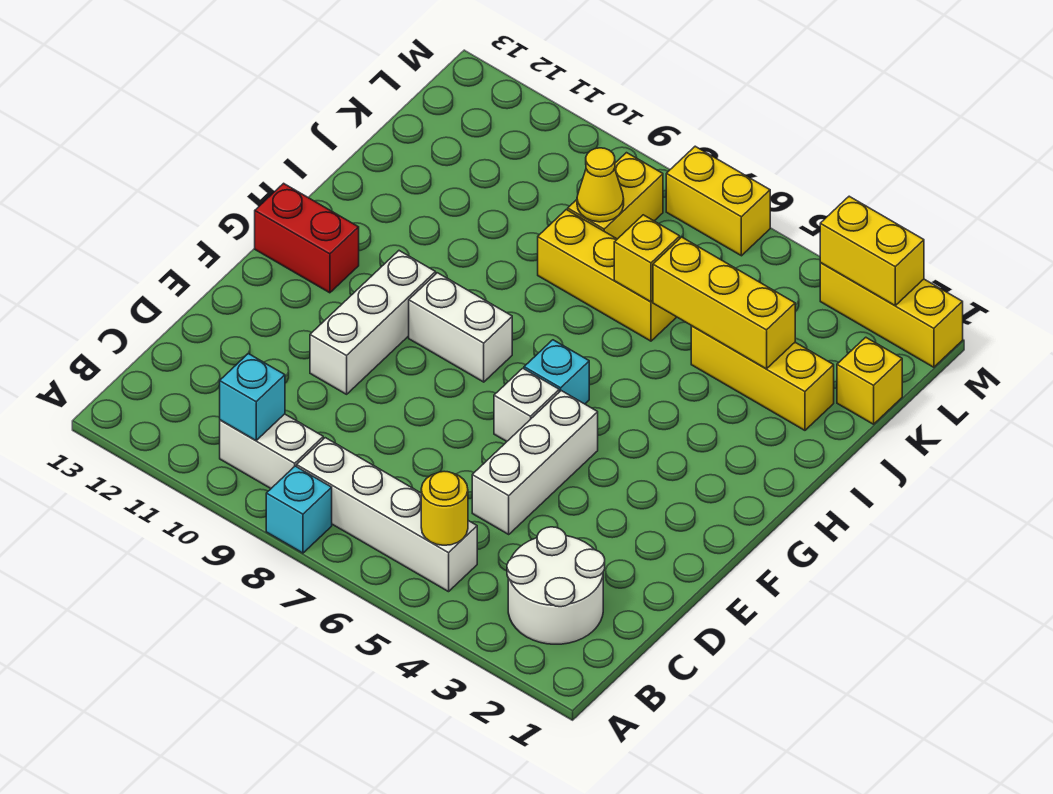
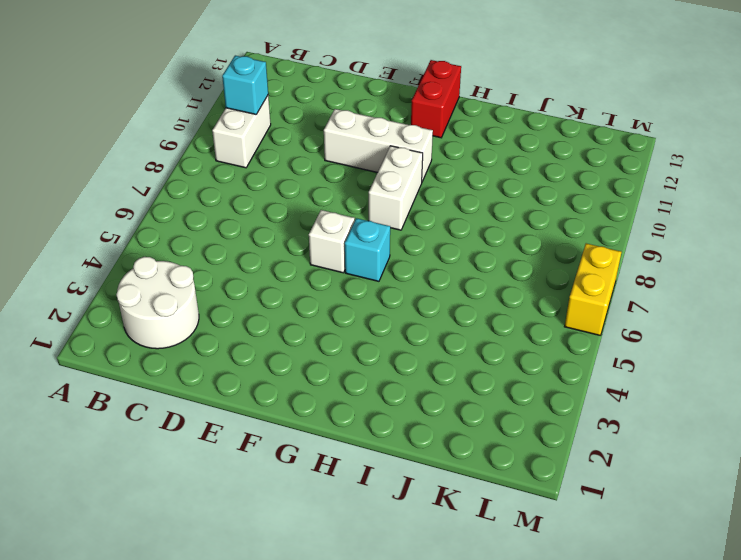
none -> cyan 1x1 brick [266,466,332,553]
none -> white 1x4 brick [297,438,477,592]
none -> white 1x3 brick [472,391,598,534]

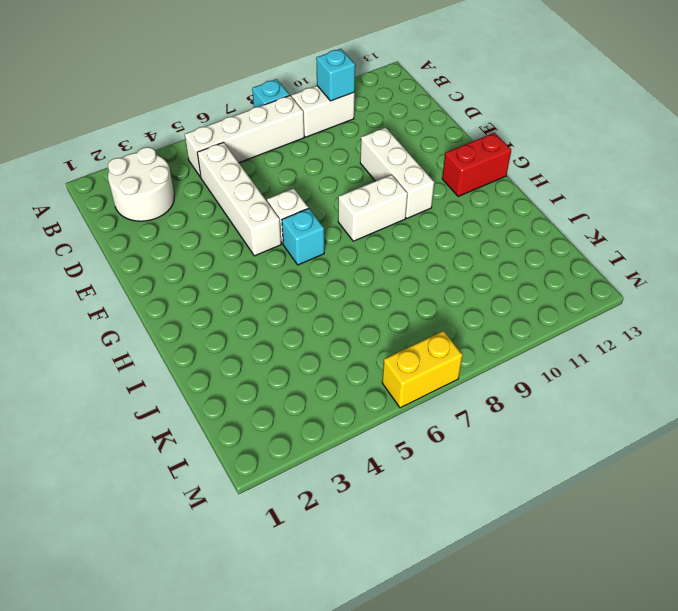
white 1x4 brick [197,142,281,256] -> white 1x3 brick [472,391,598,534]
none -> yellow 1x3 brick [691,326,834,430]
none -> yellow 1x3 brick [538,210,676,341]
none -> yellow 1x1 brick [837,337,902,424]

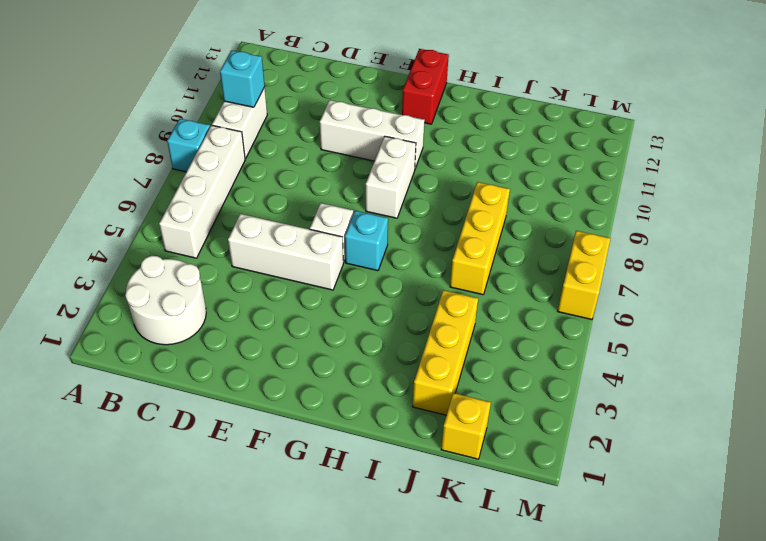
none -> yellow 1x2 brick [568,153,663,239]
none -> yellow 1x3 brick [820,263,963,367]
none -> yellow 1x1 round brick [421,471,468,545]

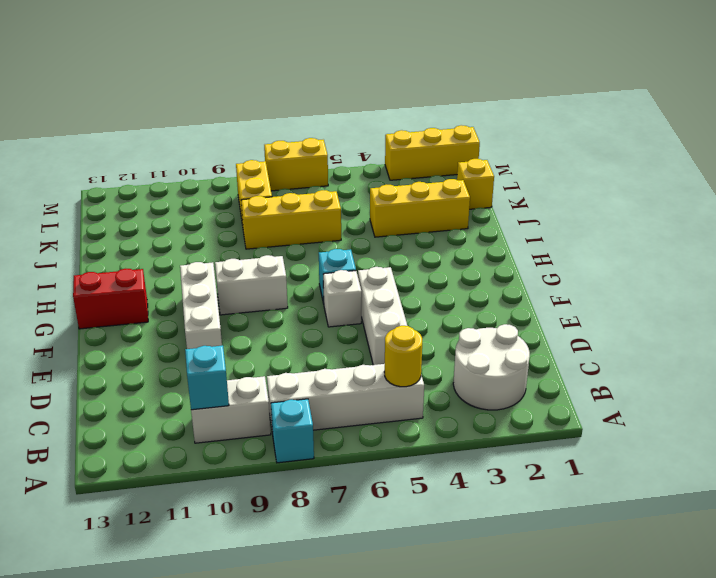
none -> yellow 1x3 brick [653,237,795,369]
none -> yellow 1x1 brick [614,215,680,302]
none -> yellow 1x1 cone [577,148,624,222]

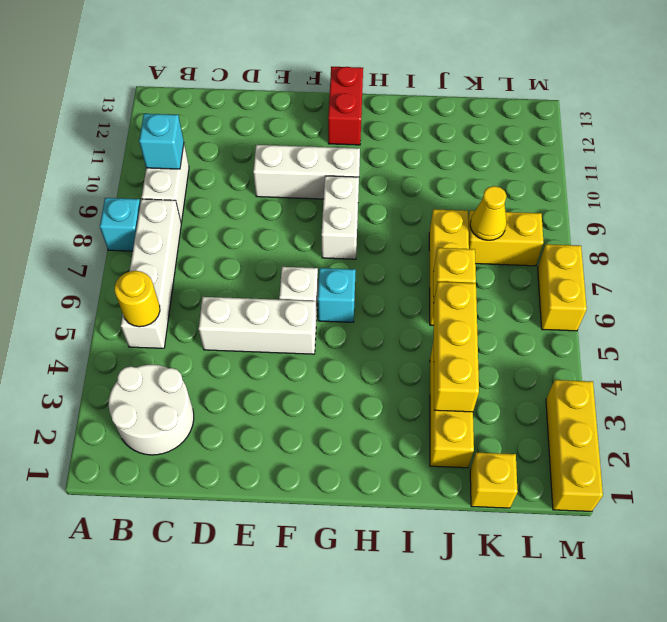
none -> yellow 1x2 brick [820,196,924,305]

